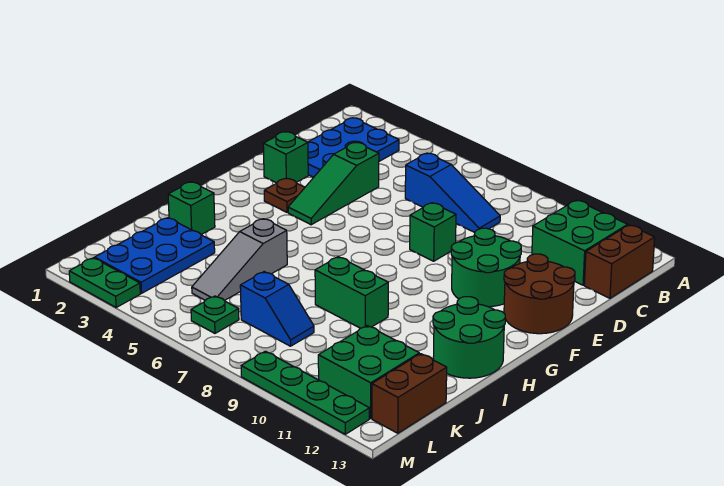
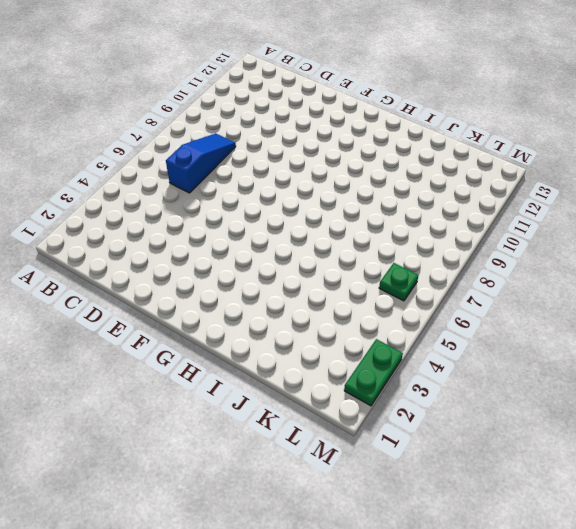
none -> blue 2x3 plate [308,118,399,177]
none -> green 2x2 brick [532,200,628,285]
none -> brown 1x2 brick [584,225,655,298]

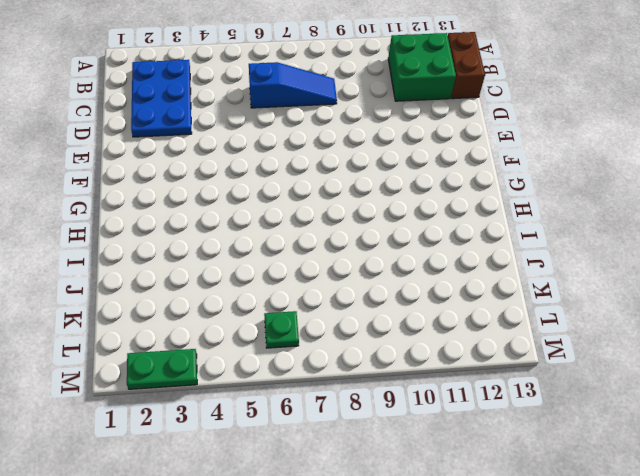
none -> green 1x3 slope [288,143,379,225]
none -> green 1x1 brick [263,132,308,183]
none -> green 1x1 brick [410,203,456,261]

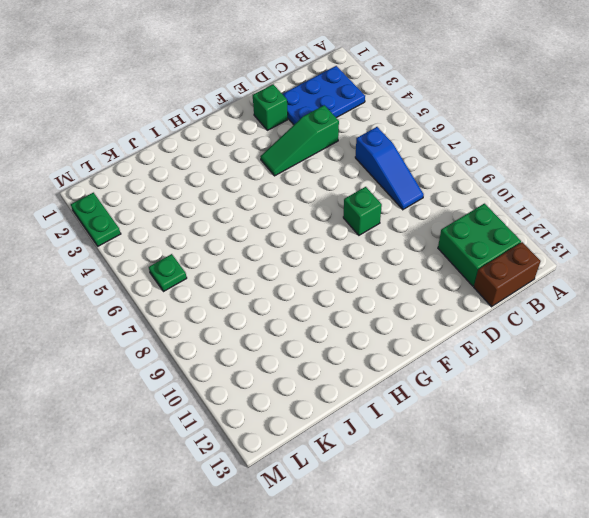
none -> green 2x2 round brick [451,228,521,307]
none -> brown 2x2 round brick [504,254,575,334]
none -> brown 1x1 plate [264,178,305,212]

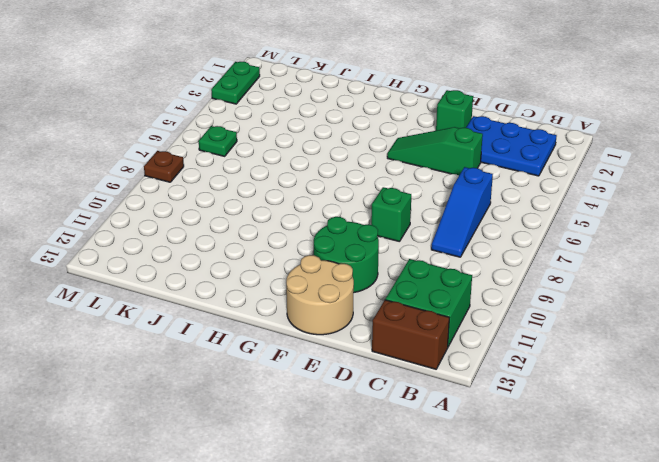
tan 2x2 round brick [286,255,354,335] -> brown 2x2 round brick [504,254,575,334]
brown 1x1 plate [144,151,184,182] -> brown 1x1 plate moved to [264,178,305,212]
none -> green 2x2 round brick [433,297,505,378]
none -> green 1x1 brick [168,182,215,235]
none -> grey 1x3 slope [192,219,287,301]

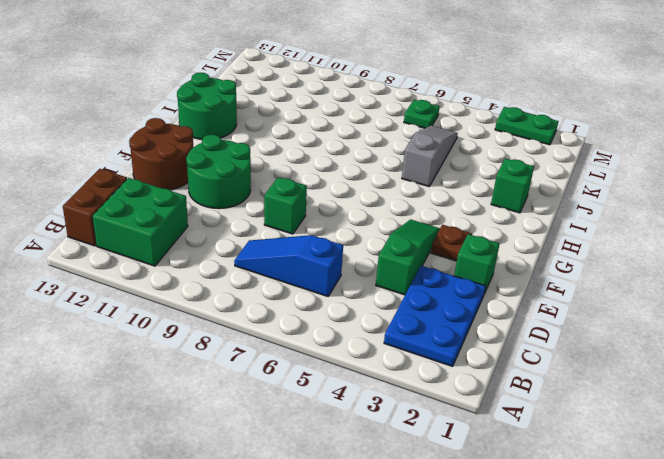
none -> green 1x2 brick [315,257,388,328]
none -> blue 2x3 plate [95,218,215,293]
none -> blue 1x2 slope [240,272,314,346]

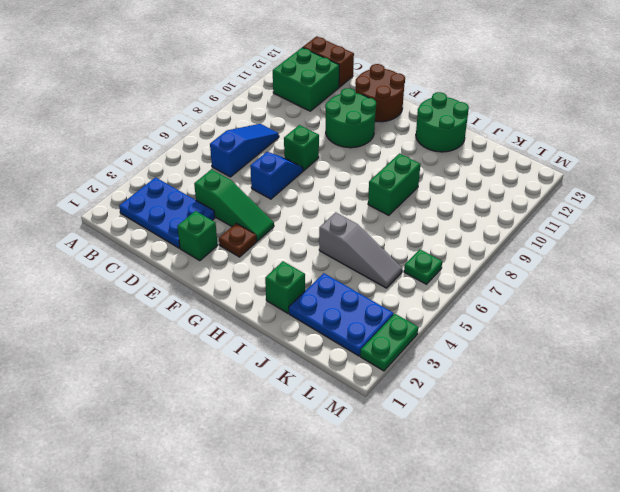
blue 1x2 slope [250,152,303,199] -> blue 1x2 slope moved to [240,272,314,346]
none -> green 2x2 brick [318,326,419,418]
none -> brown 1x2 brick [372,354,447,433]
none -> green 1x4 plate [241,351,369,434]

